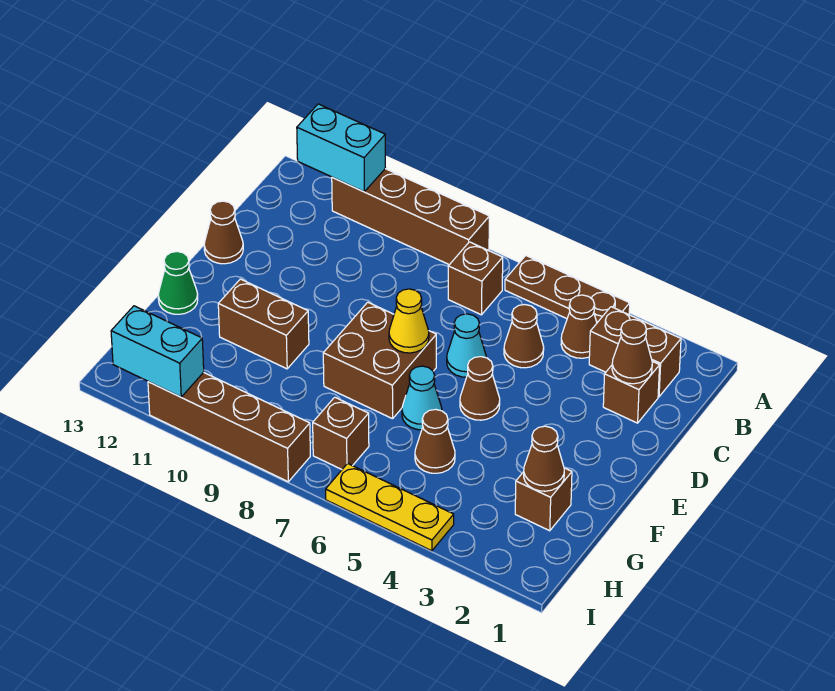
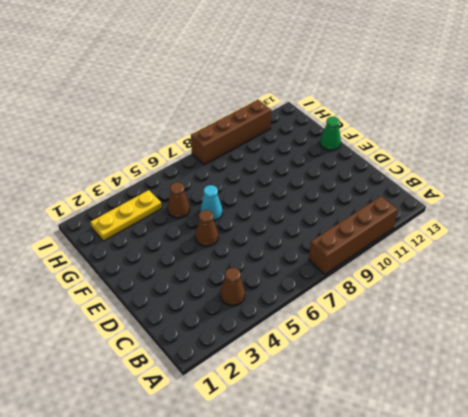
yellow 1x3 plate [90,190,162,241] -> yellow 1x3 plate moved to [326,463,454,551]
none -> brown 1x3 plate [505,256,630,323]
none -> brown 1x2 brick [589,307,681,397]
none -> brown 1x1 brick [448,242,503,315]

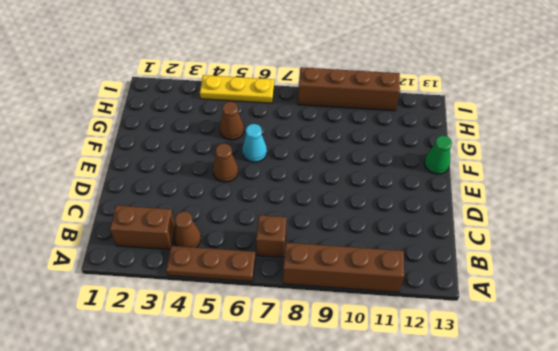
none -> brown 1x1 brick [603,361,660,423]
none -> brown 1x1 cone [504,305,544,368]
none -> cyan 1x1 cone [447,314,486,377]

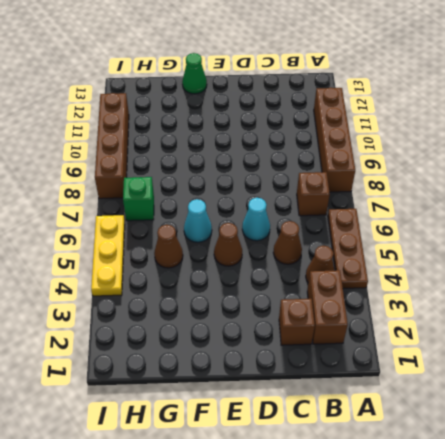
green 1x1 brick [123,177,154,221] -> brown 1x1 brick [313,397,369,469]
none -> brown 1x1 cone [204,201,243,264]
none -> brown 2x2 brick [323,302,436,419]
none -> brown 1x2 brick [218,279,309,369]

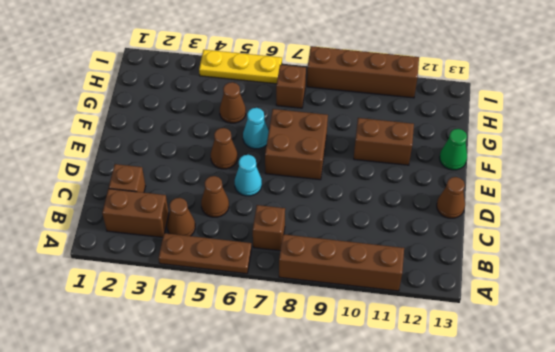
none -> brown 1x1 brick [515,468,572,531]
none -> cyan 1x2 brick [297,104,385,192]
none -> brown 1x1 cone [612,320,652,384]

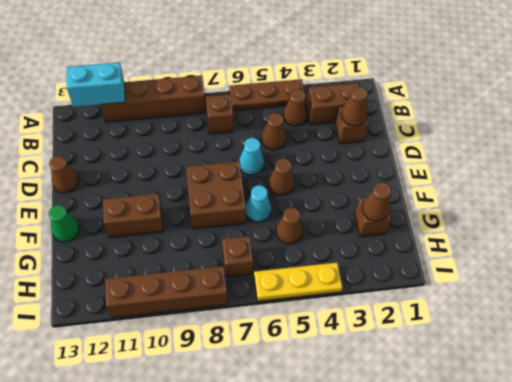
none -> yellow 1x1 cone [389,289,429,353]
none -> cyan 1x2 brick [111,306,204,397]

